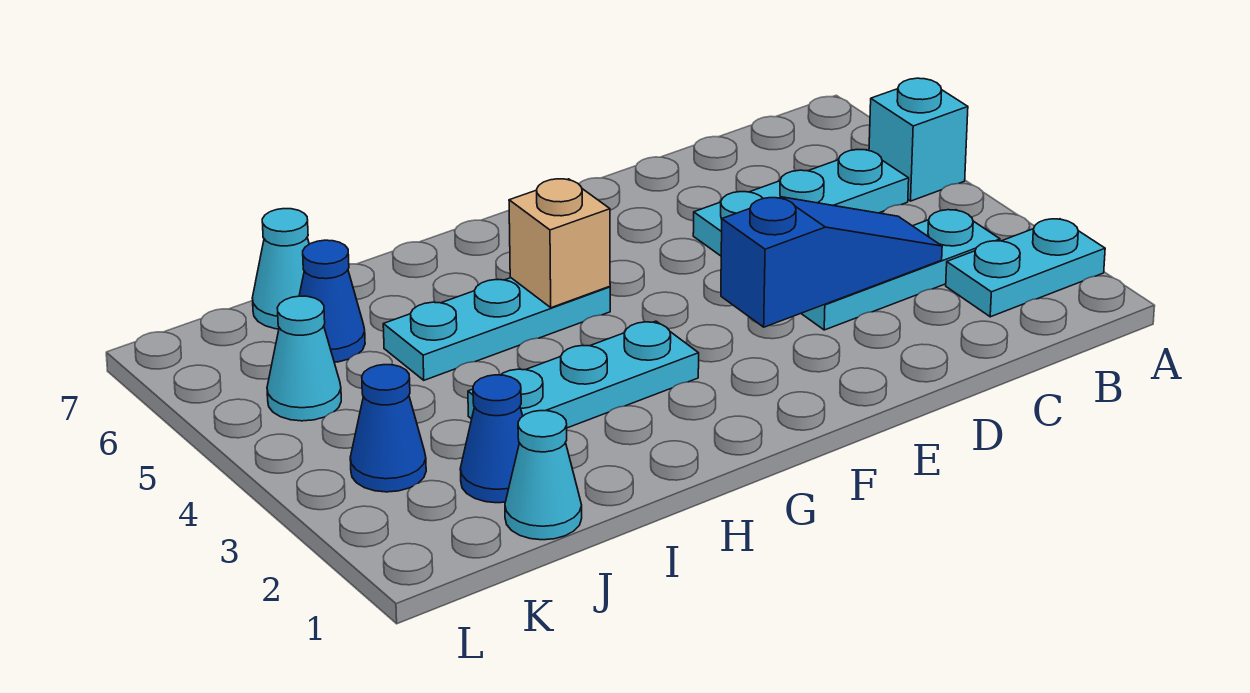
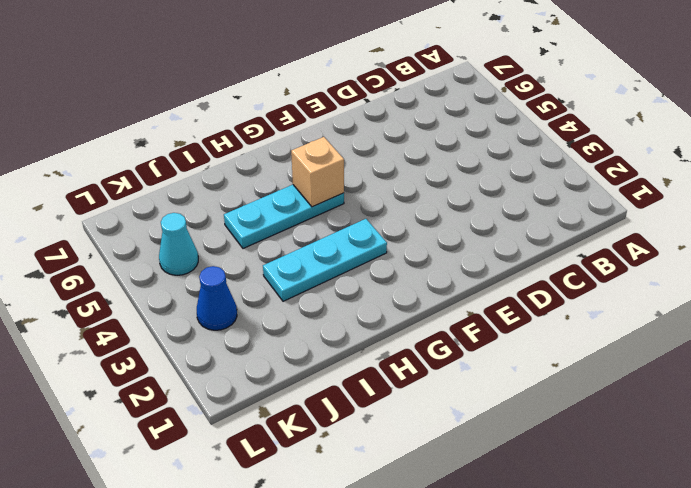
none -> cyan 1x2 plate [946,219,1105,317]
none -> cyan 1x1 brick [869,78,968,201]
none -> cyan 1x3 plate [801,210,1000,330]

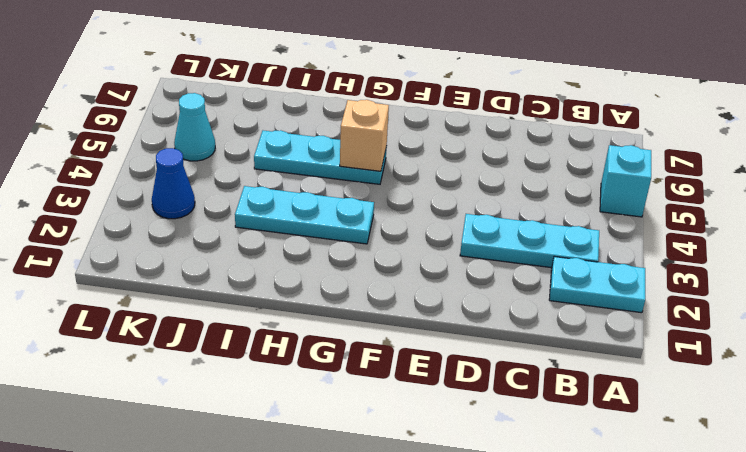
none -> cyan 1x3 plate [693,149,909,256]
none -> cyan 1x1 cone [505,411,582,540]
none -> blue 1x1 cone [460,375,523,503]

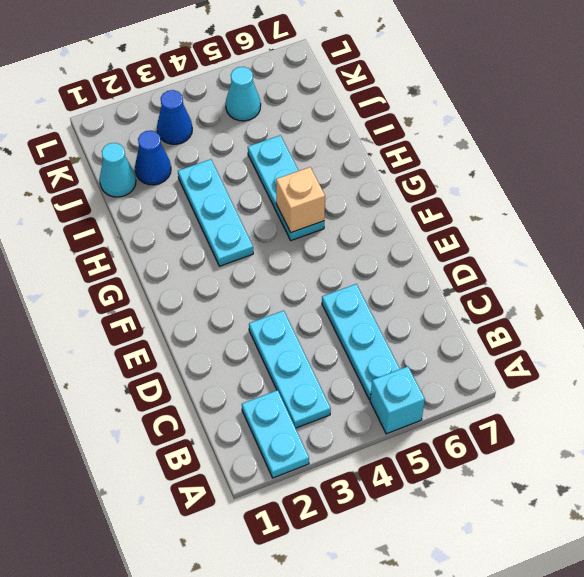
none -> blue 1x1 cone [299,240,365,362]
none -> cyan 1x1 cone [252,209,309,329]
none -> blue 1x3 slope [721,197,942,327]

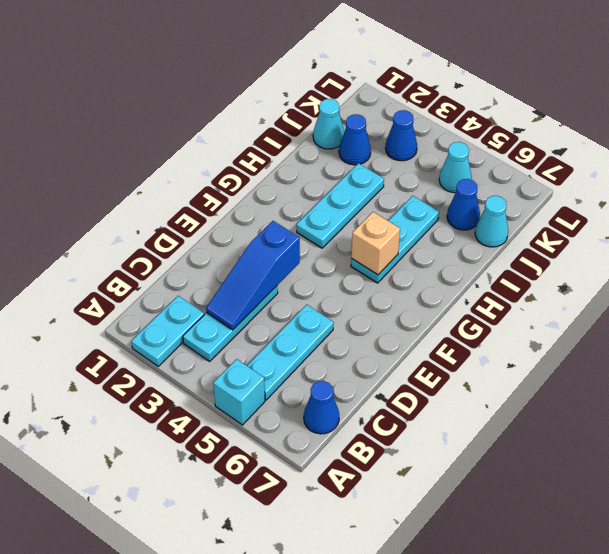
blue 1x1 cone [304,381,339,434] -> none

